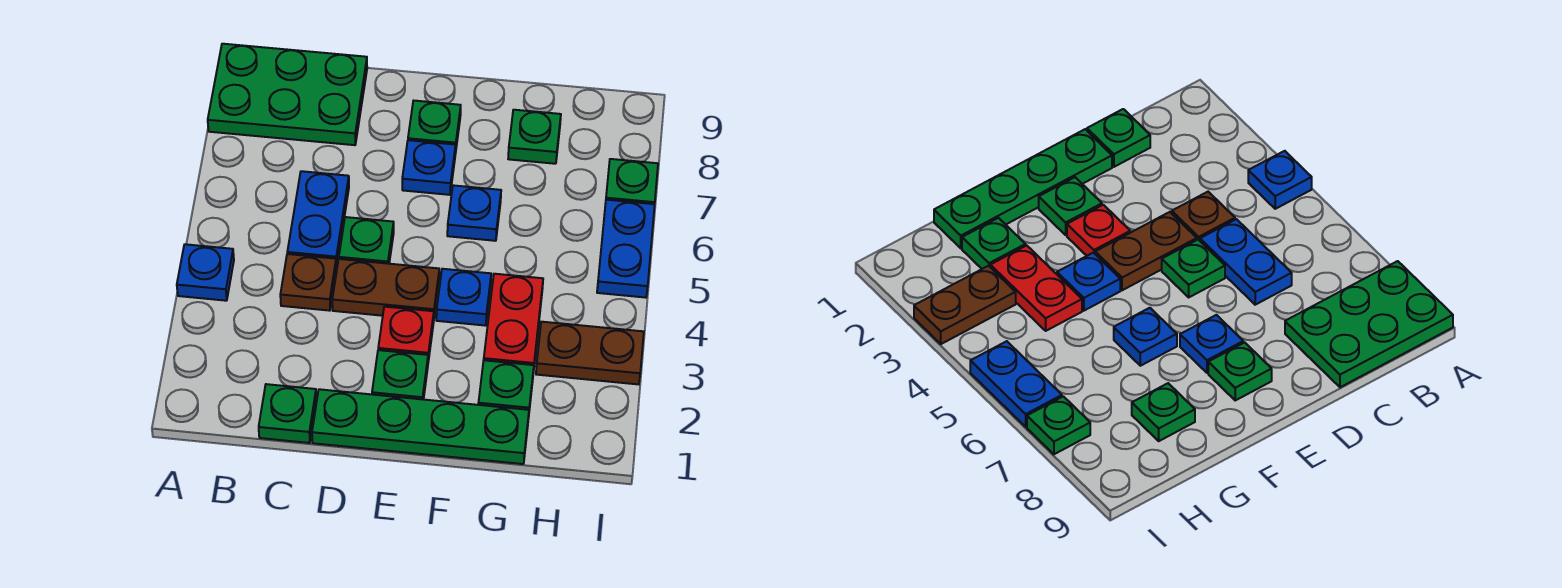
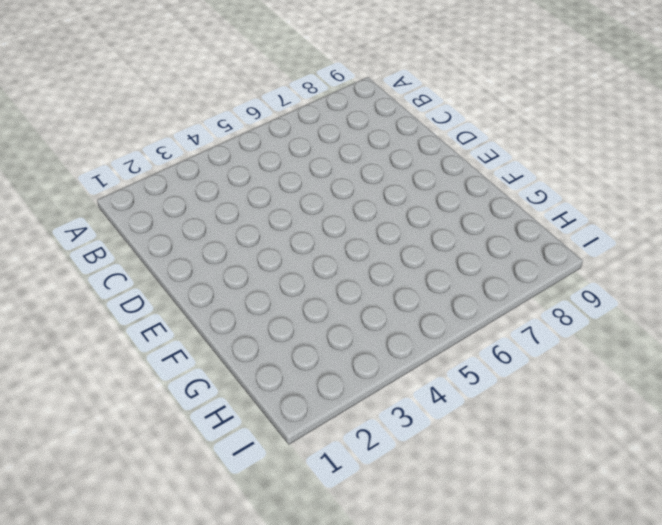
none -> blue 1x1 plate [177,244,234,301]
none -> green 2x3 plate [208,44,367,145]
none -> green 1x1 plate [259,384,316,443]

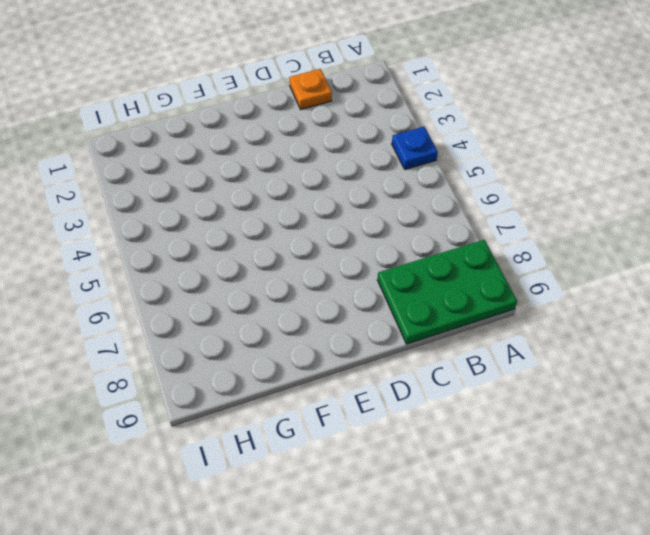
orange 1x1 plate [290,69,332,109] -> green 1x1 plate [259,384,316,443]
none -> brown 1x1 plate [280,254,336,311]
none -> blue 1x2 plate [287,171,349,268]
none -> green 1x4 plate [312,389,529,464]

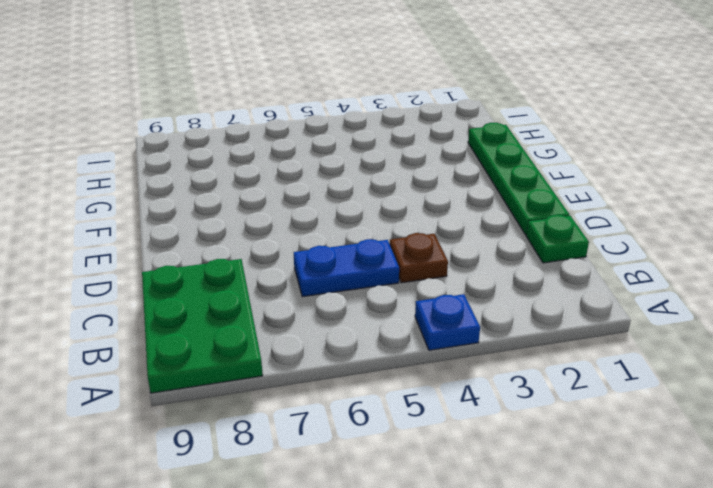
none -> brown 1x2 plate [332,259,439,316]
none -> green 1x1 plate [339,217,394,264]
none -> green 1x1 plate [372,350,428,399]

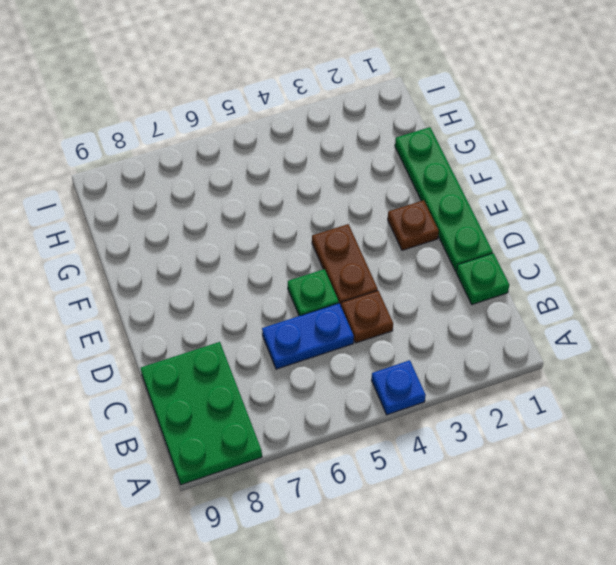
brown 1x1 plate [388,200,439,250] -> green 1x1 plate [372,350,428,399]
none -> red 1x1 plate [378,307,434,362]
none -> blue 1x1 plate [402,140,456,195]
none -> green 1x1 plate [408,101,461,154]

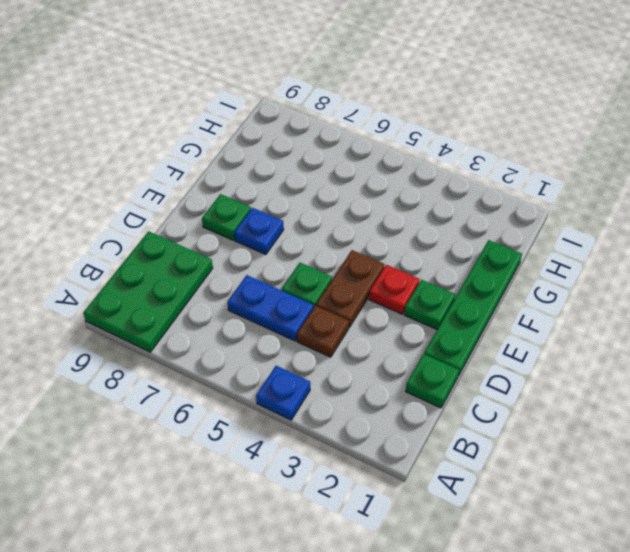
none -> blue 1x1 plate [436,269,491,326]
none -> blue 1x1 plate [447,185,501,241]
none -> green 1x1 plate [478,360,534,410]

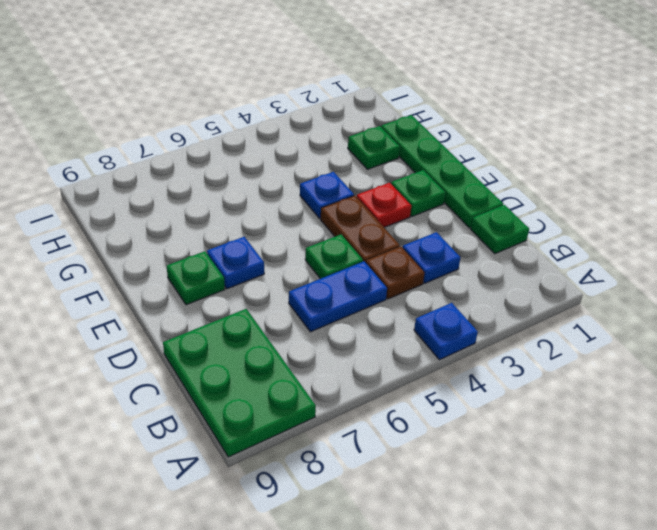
blue 1x1 plate [403,232,460,283] -> blue 1x1 plate moved to [447,185,501,241]
none -> red 1x2 plate [484,274,543,365]
none -> green 1x1 plate [508,110,561,164]
none -> brown 1x2 plate [536,322,644,384]

